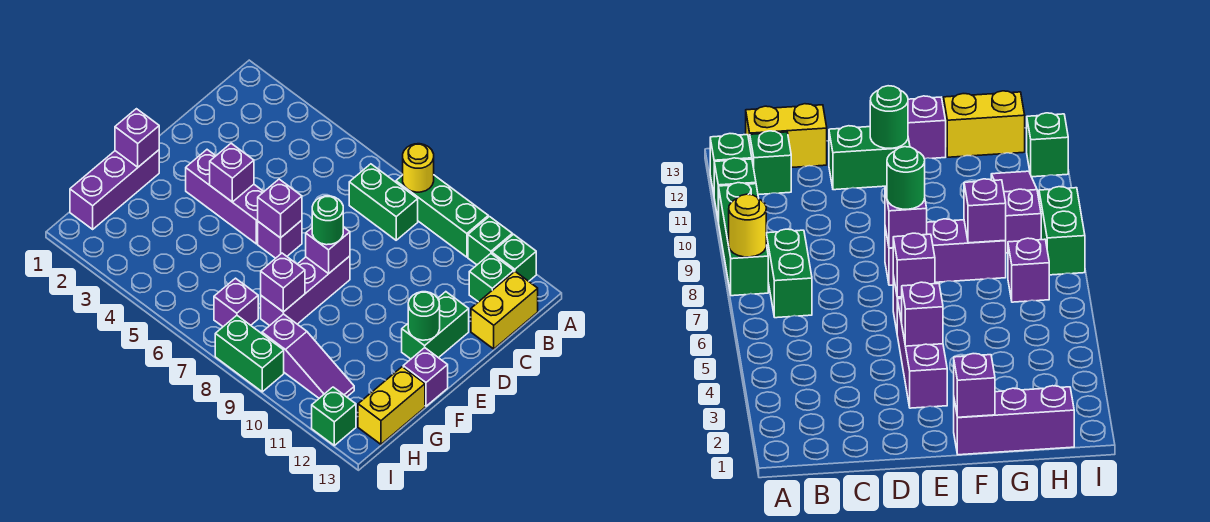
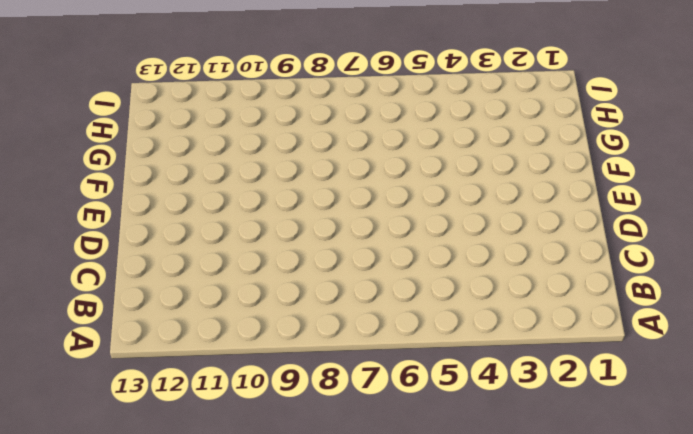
none -> green 1x3 brick [396,175,488,257]
none -> green 1x1 brick [468,217,512,265]
none -> green 1x1 brick [492,234,536,281]

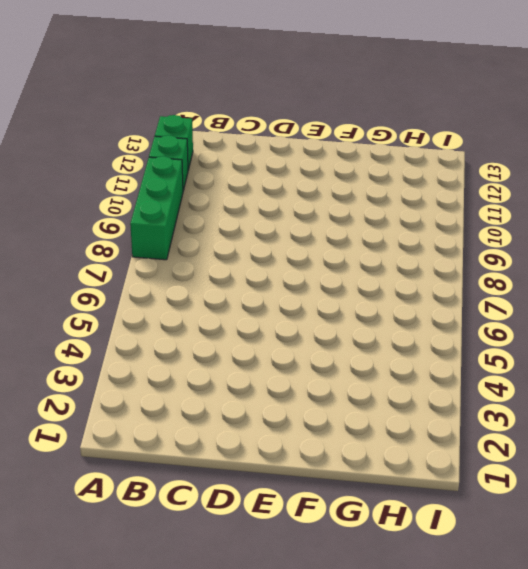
none -> green 1x2 brick [349,164,418,240]
none -> green 1x1 brick [469,254,514,302]
none -> yellow 1x2 brick [471,272,538,349]

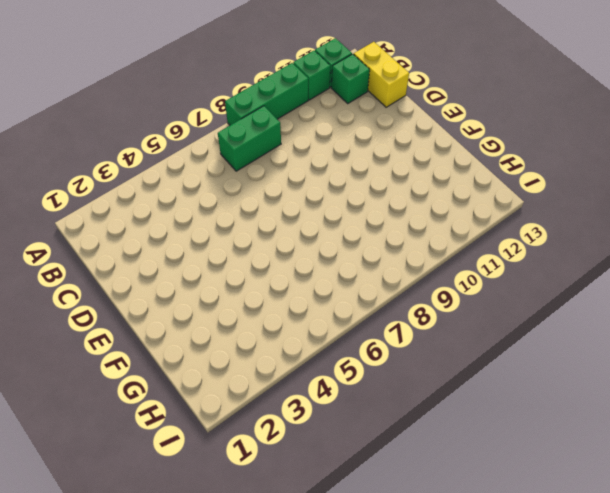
none -> green 1x2 brick [402,292,469,359]
none -> purple 1x3 brick [186,150,264,244]
none -> purple 1x1 brick [258,220,302,258]

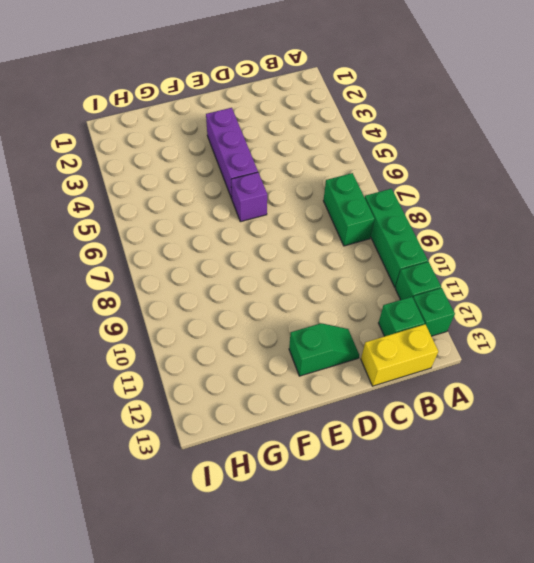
green 1x2 slope [289,323,359,376] -> green 1x2 brick [402,292,469,359]
none -> purple 1x3 brick [261,256,350,326]
none -> purple 1x3 brick [70,150,159,229]
none -> purple 1x1 brick [403,348,448,406]

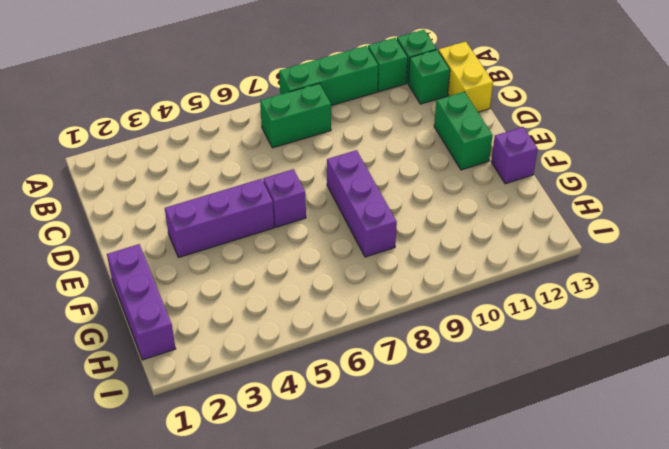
none -> yellow 1x2 brick [358,367,425,444]
none -> purple 1x1 brick [214,278,258,326]
none -> purple 1x3 slope [262,314,354,398]

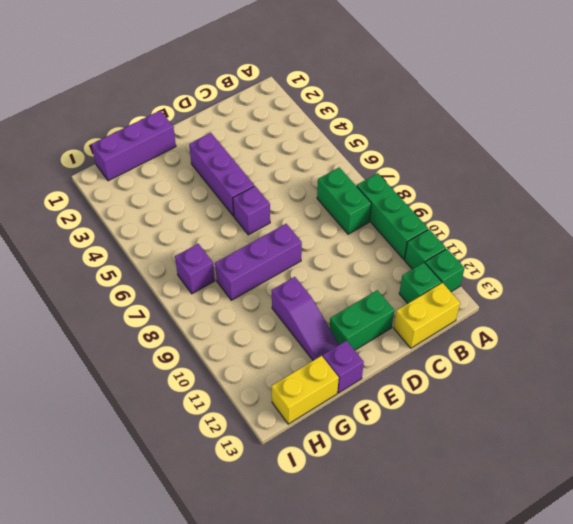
purple 1x3 slope [272,277,339,360] -> purple 1x3 slope moved to [262,314,354,398]
none -> green 1x2 brick [215,316,284,392]
none -> green 1x1 brick [312,387,356,445]
none -> yellow 1x1 round brick [403,144,434,192]

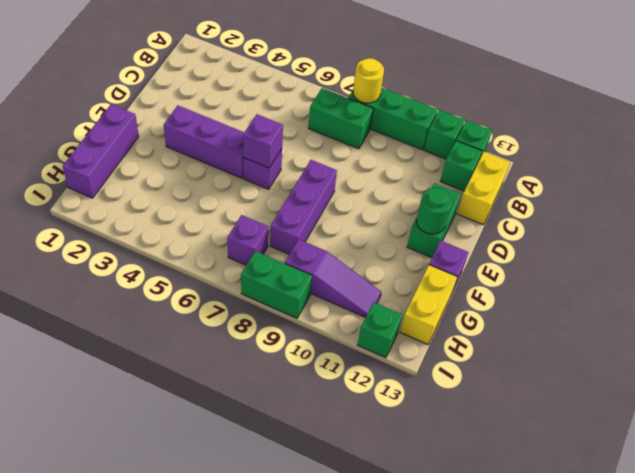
none -> purple 1x1 brick [210,143,254,202]
none -> purple 1x1 brick [306,227,350,274]
none -> purple 1x1 brick [115,109,159,167]

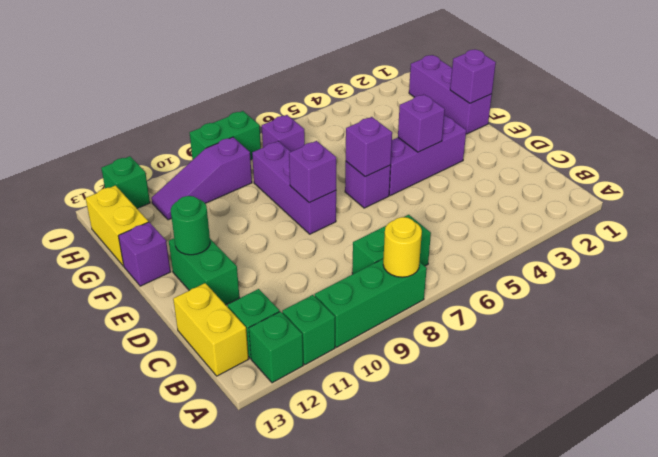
none -> purple 1x1 brick [261,253,305,312]
none -> green 1x1 round brick [312,196,343,245]

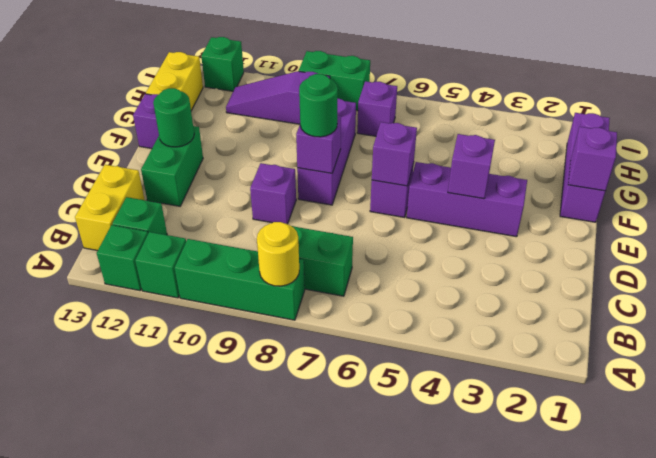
purple 1x1 brick [250,163,296,224] -> purple 1x1 brick moved to [261,253,305,312]

